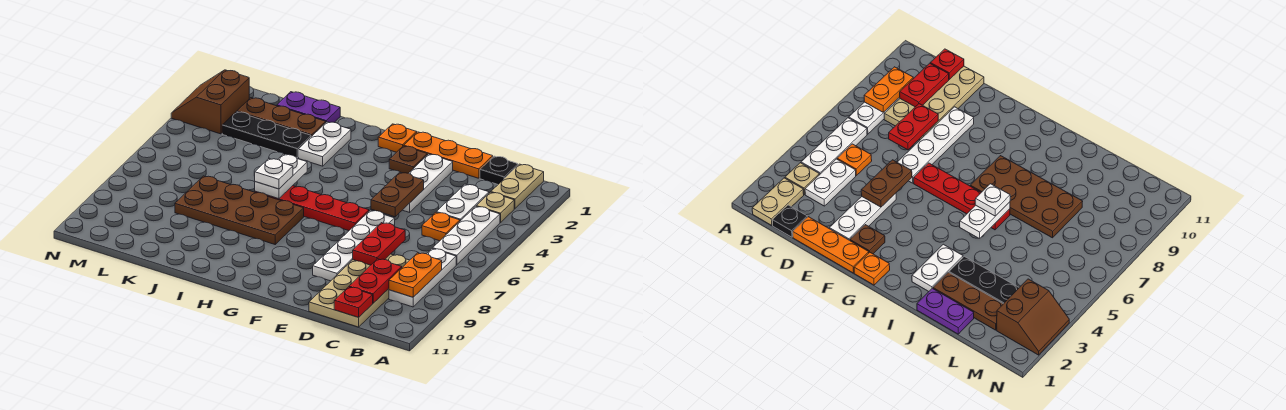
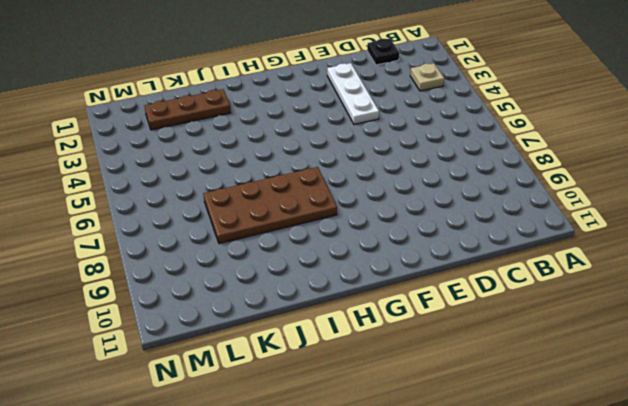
none -> tan 1x2 plate [491,164,544,208]
none -> white 1x3 plate [433,206,500,265]
none -> white 1x3 plate [389,249,456,307]

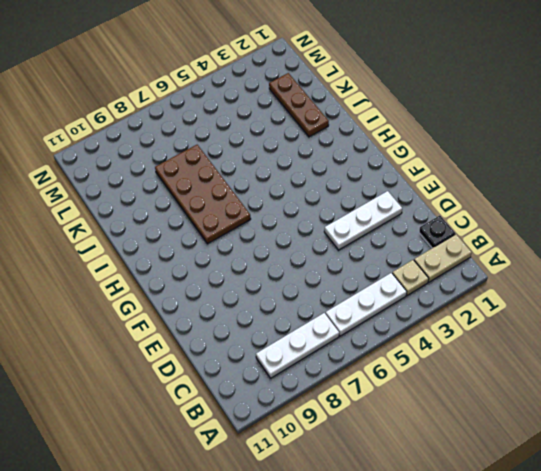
none -> white 1x2 plate [436,184,489,221]
none -> orange 1x1 plate [422,213,460,241]
none -> tan 2x4 plate [309,254,409,327]

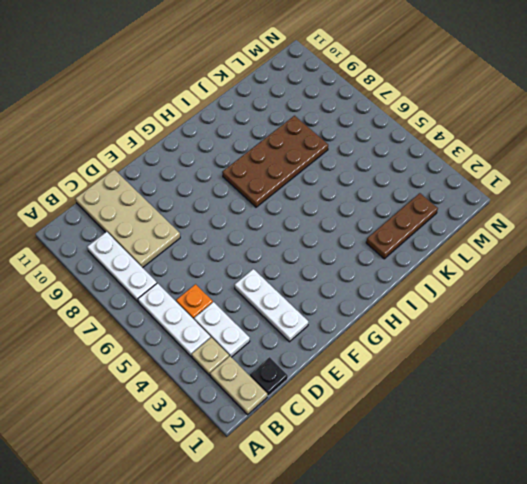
none -> orange 1x3 plate [404,132,493,178]
none -> white 1x4 plate [313,210,395,281]
none -> brown 1x1 plate [389,146,427,173]

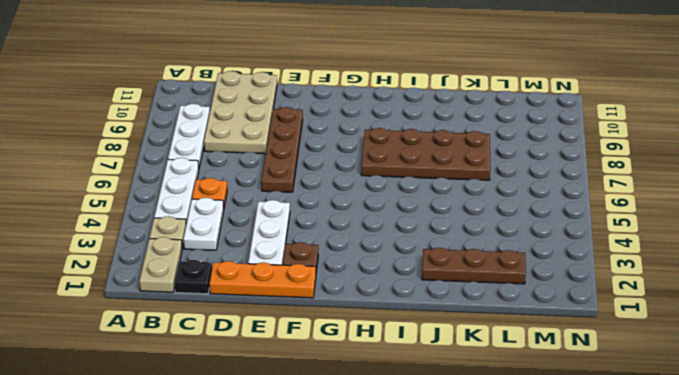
brown 1x4 plate [261,107,303,192] -> white 1x4 plate [313,210,395,281]
none -> red 1x4 plate [255,186,369,231]
none -> orange 1x1 plate [378,124,417,152]
none -> white 1x2 plate [299,122,351,166]

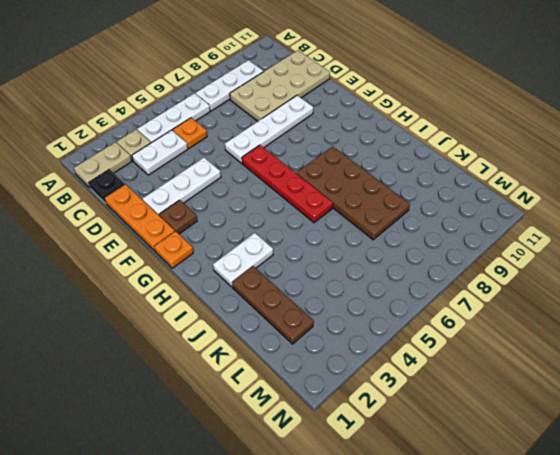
none -> purple 1x2 plate [277,92,340,123]
none -> black 1x3 plate [222,112,311,158]
none -> brown 2x2 slope [171,70,249,134]

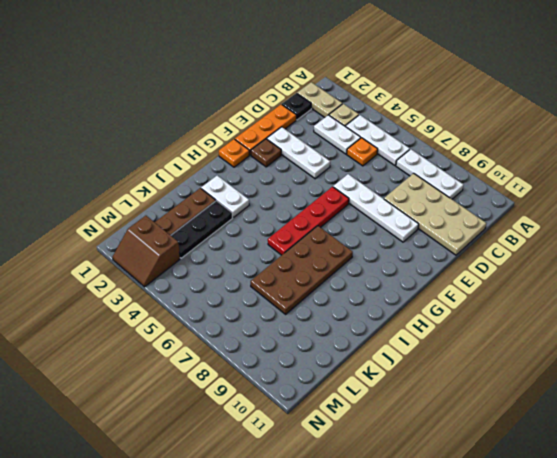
none -> purple 1x2 plate [277,92,340,123]
none -> orange 1x2 plate [389,253,442,297]
none -> red 1x2 plate [349,259,402,303]

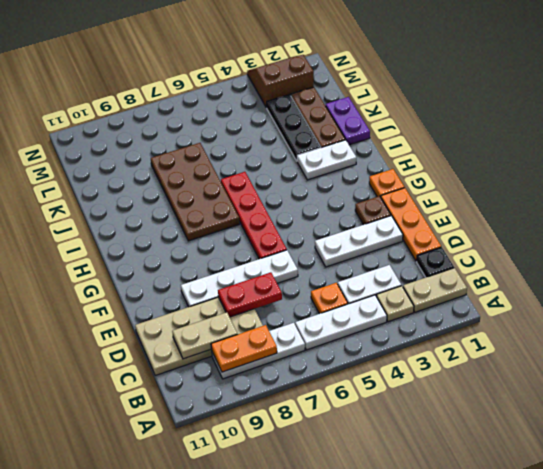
tan 1x2 plate [172,312,237,359] -> red 1x2 plate [349,259,402,303]
none -> red 1x1 plate [334,287,373,317]
none -> brown 1x2 plate [371,172,424,217]
none -> white 1x2 plate [255,154,307,199]

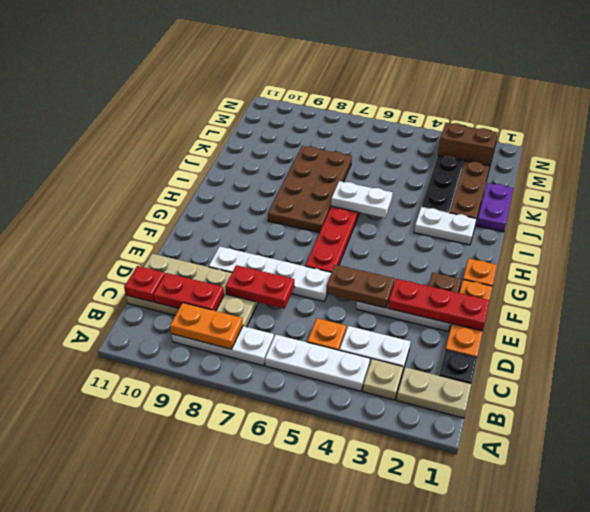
red 1x3 plate [388,279,490,331] -> none
none -> white 1x1 plate [255,159,293,189]

